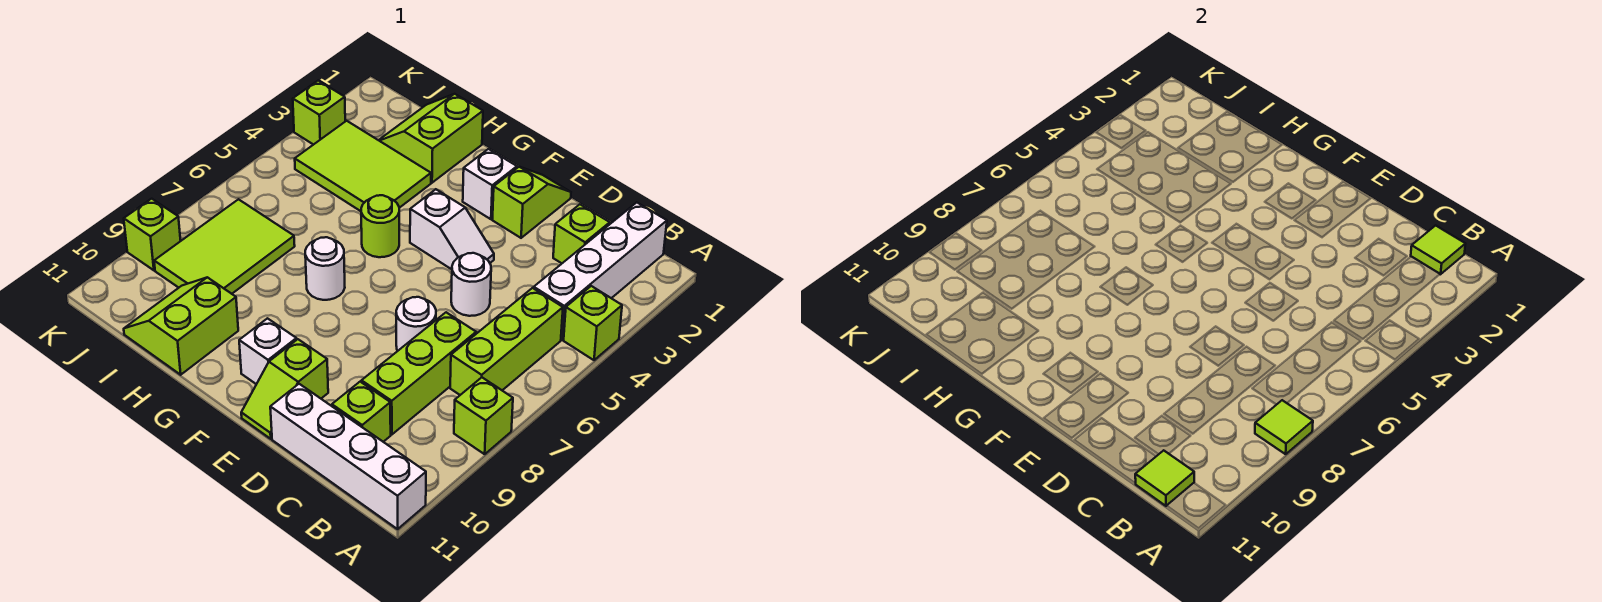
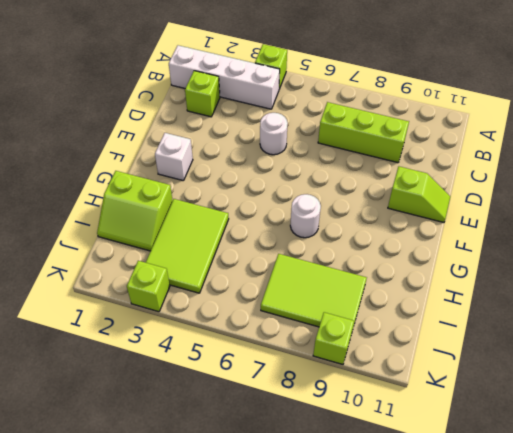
none -> lime 1x1 brick [454,377,513,454]
none -> white 1x4 brick [270,384,426,529]
none -> lime 1x3 brick [450,288,563,395]

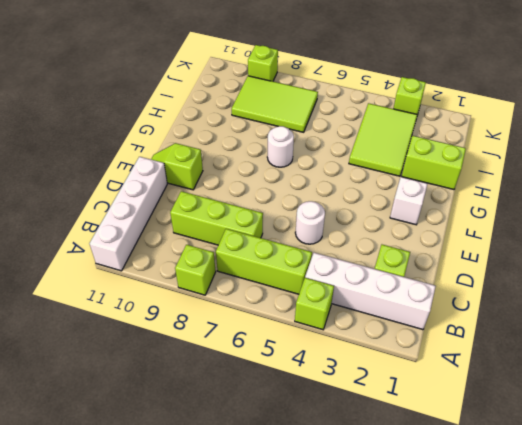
none -> lime 1x1 brick [332,382,391,442]
none -> white 1x1 round brick [396,297,436,351]
none -> lime 1x2 slope [492,167,571,238]

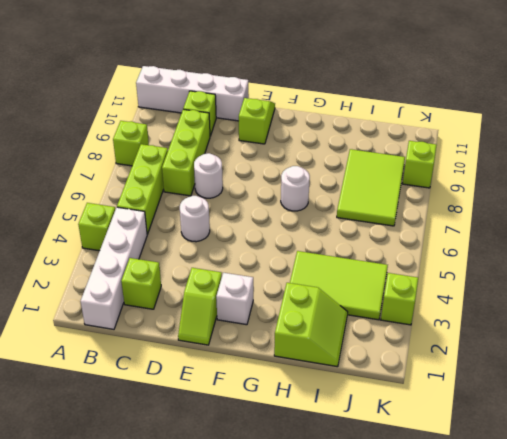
none -> white 1x2 slope [410,189,494,269]
none -> white 1x1 brick [239,318,296,384]
none -> lime 1x1 round brick [361,195,399,257]

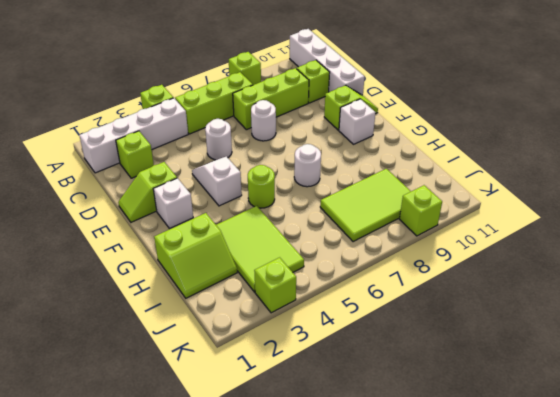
none -> lime 2x2 slope [124,277,238,375]
none -> lime 1x1 tile [1255,400,1313,454]
none -> lime 1x1 tile [1411,225,1465,274]

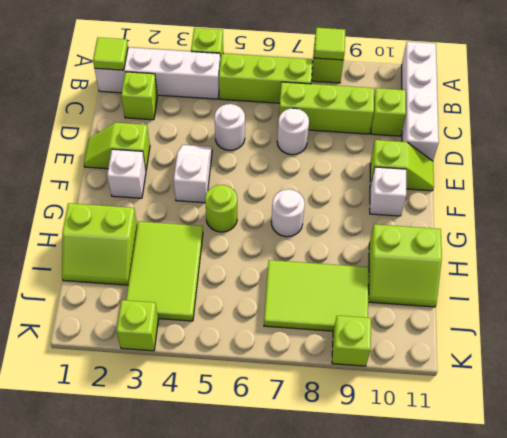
none -> lime 1x1 tile [1135,450,1194,506]

